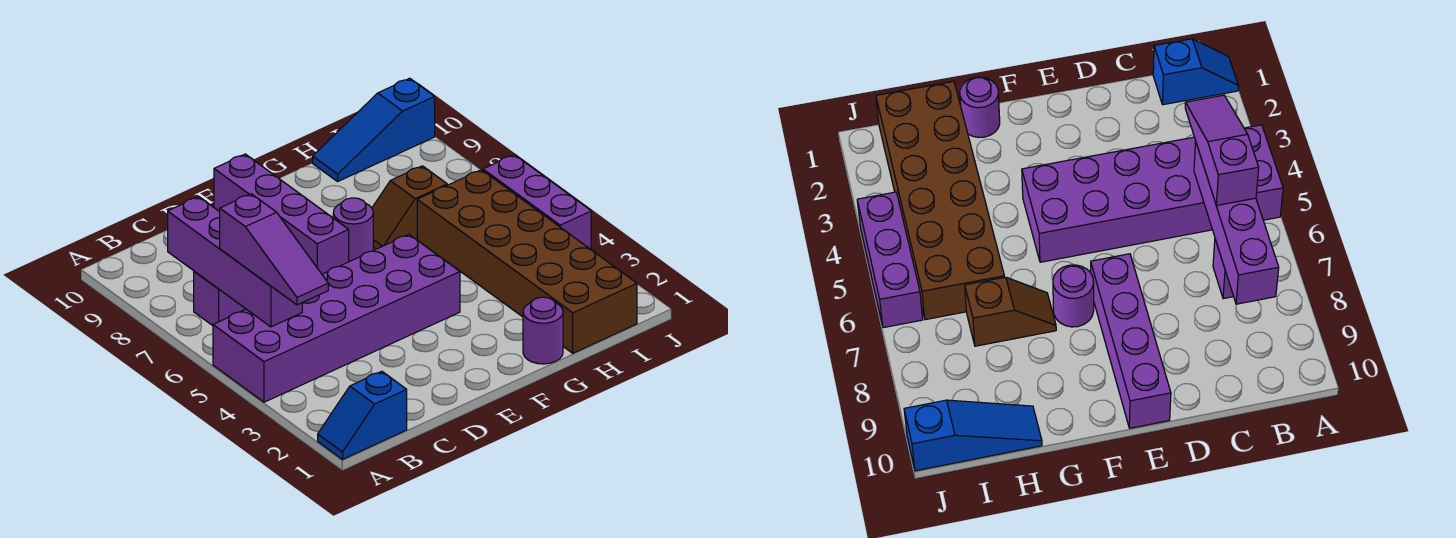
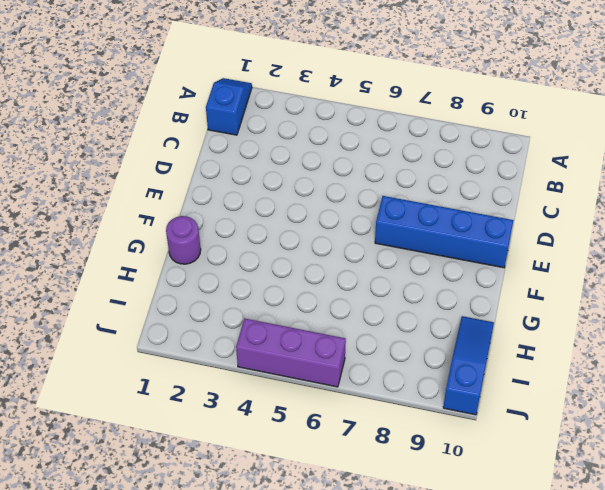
blue 1x4 brick [375,196,514,268] -> purple 1x4 brick [214,154,349,274]
none -> purple 2x6 brick [213,234,460,402]
none -> purple 1x1 brick [194,271,246,326]
none -> purple 1x1 round brick [333,198,373,262]

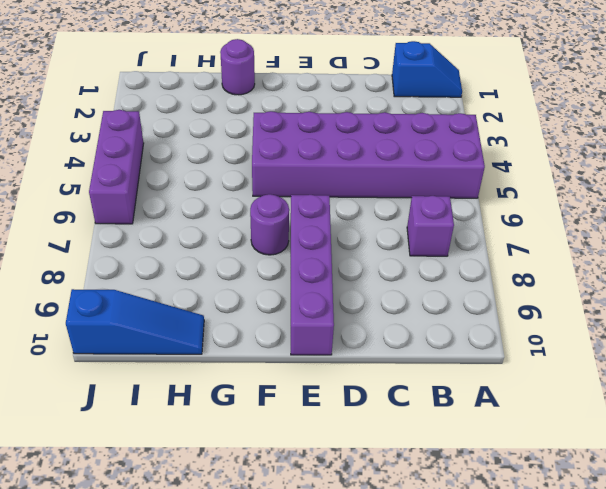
none -> brown 1x2 slope [372,166,447,249]
none -> brown 2x6 brick [417,170,637,353]
none -> purple 1x4 brick [168,197,302,327]

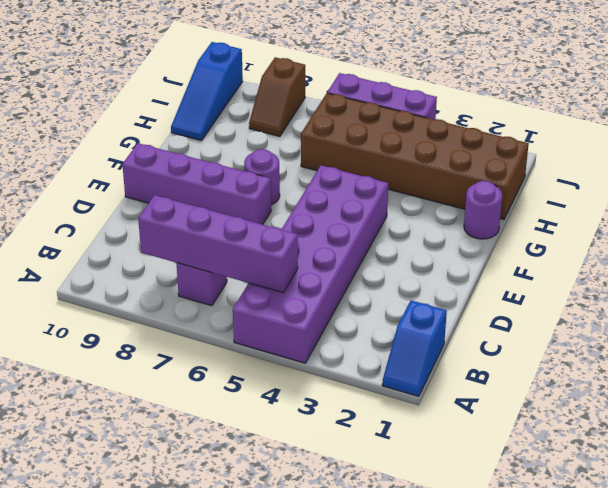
brown 1x2 slope [249,57,305,136] -> brown 1x2 slope moved to [372,166,447,249]
none -> purple 1x3 slope [220,194,328,305]

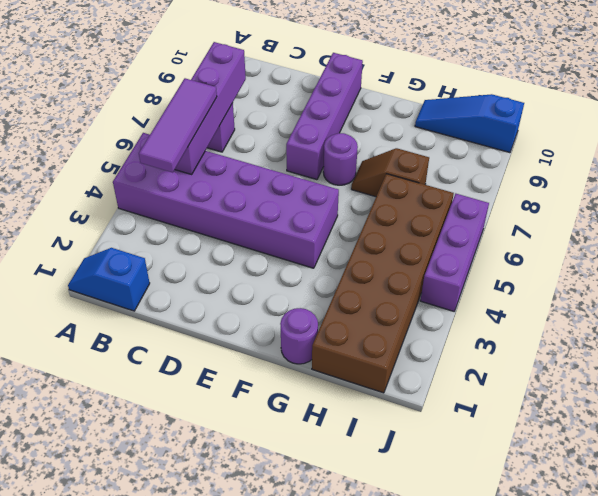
purple 1x3 tile [139,78,217,173] -> purple 1x3 slope [220,194,328,305]

